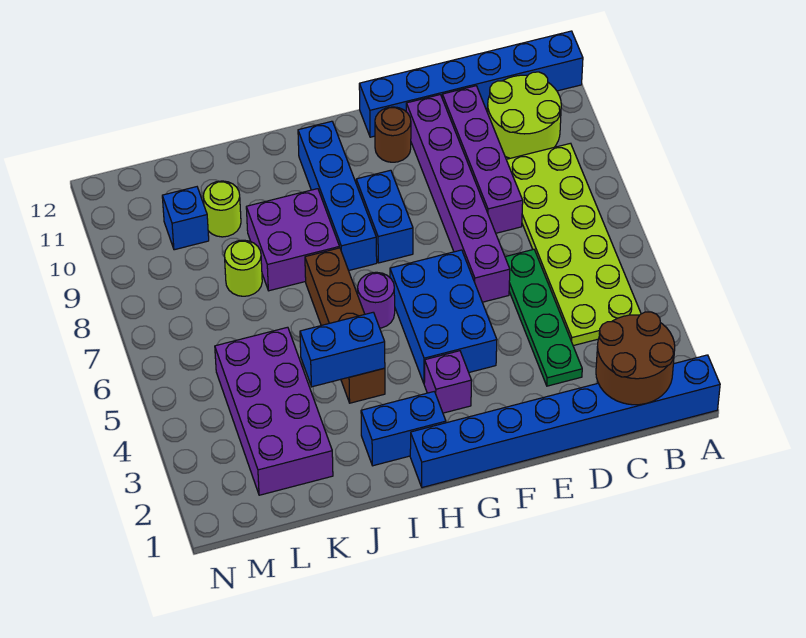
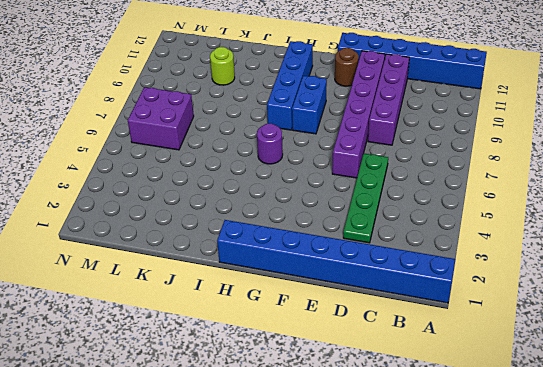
purple 2x2 brick [128,87,194,150] -> purple 2x2 brick moved to [246,189,340,291]
none -> lime 2x6 plate [506,143,641,346]
none -> lime 2x2 round brick [488,72,561,158]
none -> blue 2x3 brick [390,250,497,383]

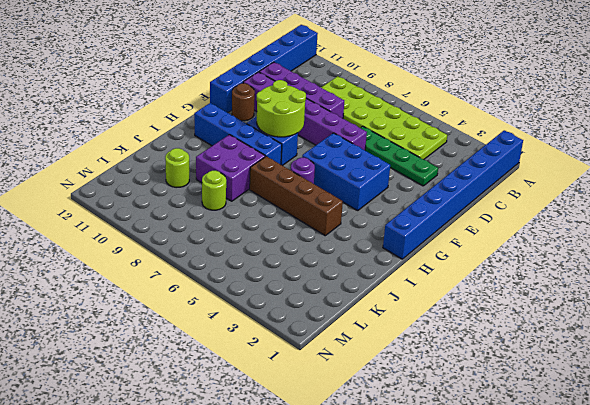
lime 2x2 round brick [257,80,306,137] -> lime 2x2 round brick moved to [488,72,561,158]
none -> purple 1x1 brick [424,351,472,413]
none -> blue 1x2 brick [361,392,446,466]
none -> purple 2x4 brick [215,327,333,495]

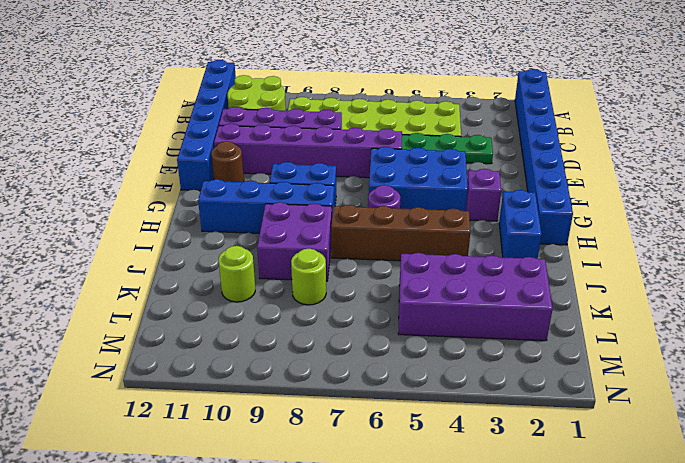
none -> blue 1x1 brick [162,187,209,250]
none -> brown 2x2 round brick [596,312,675,405]
none -> blue 1x2 brick [300,312,385,387]

